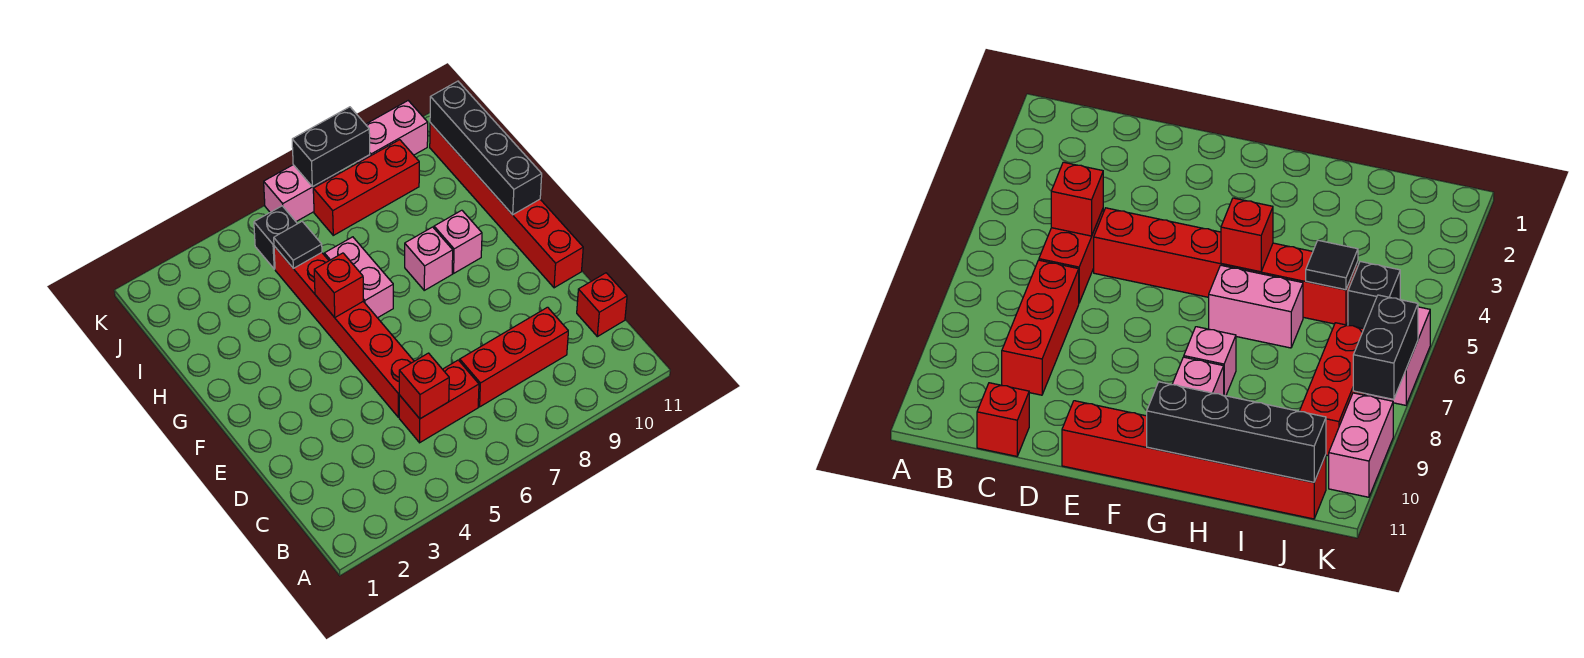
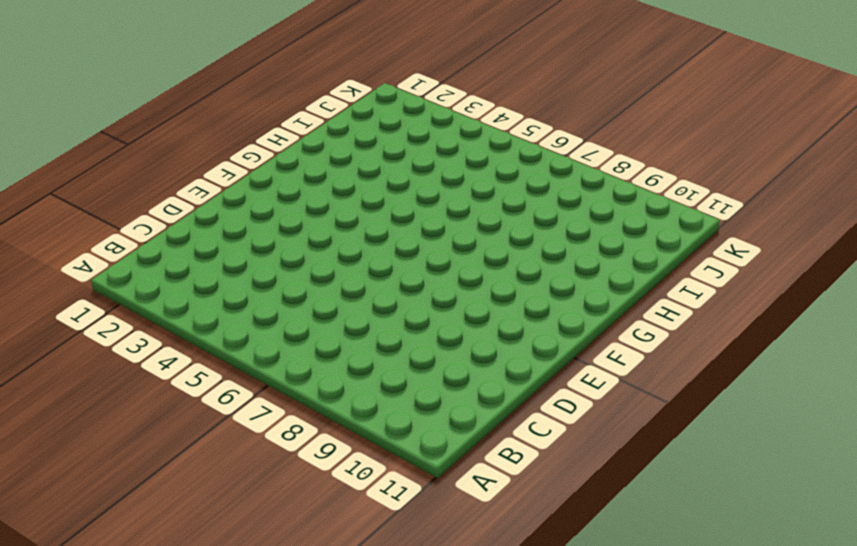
none -> red 1x2 brick [399,360,479,443]
none -> red 1x3 brick [460,307,568,407]
none -> red 1x1 brick [577,273,627,337]

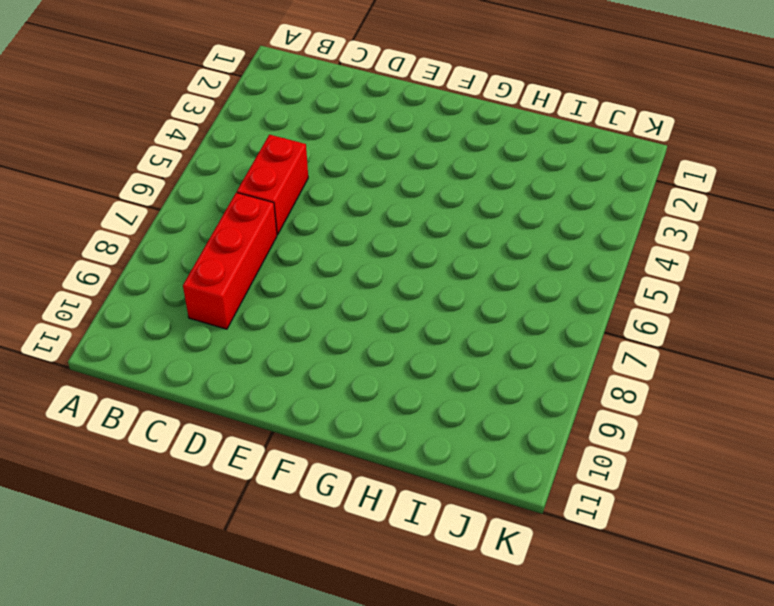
none -> red 1x1 brick [577,273,627,337]
none -> red 1x6 brick [274,246,414,417]
none -> red 1x6 brick [430,123,583,288]

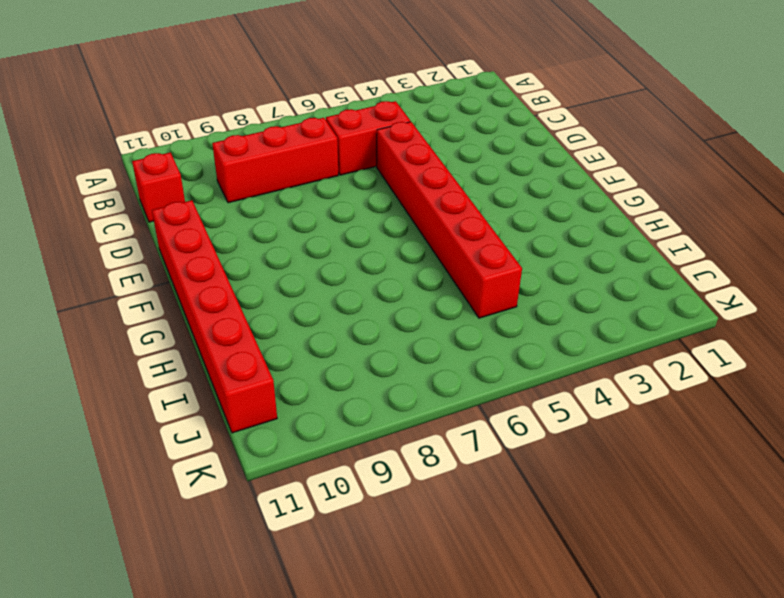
none -> pink 1x2 brick [324,237,393,318]
none -> pink 1x1 brick [405,227,453,290]
none -> pink 1x1 brick [434,210,482,273]

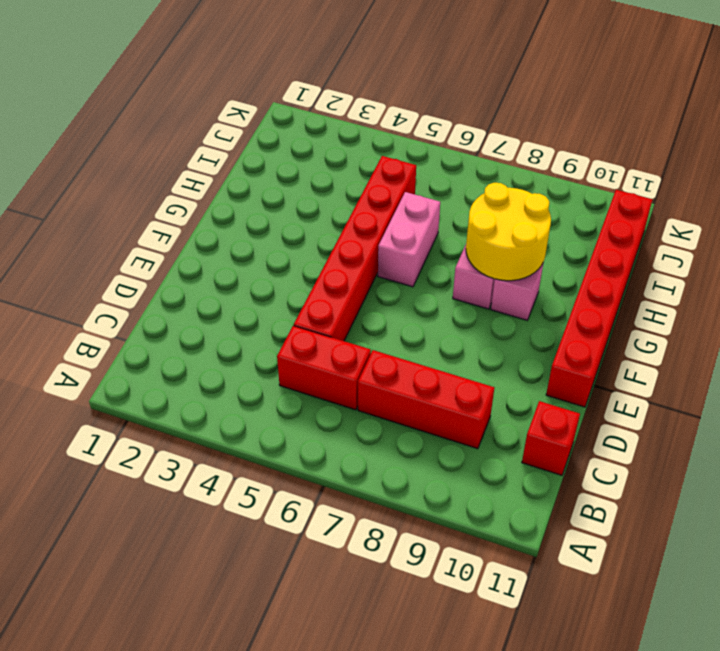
yellow 2x2 round brick [466,183,551,281] -> none
none -> black 1x1 brick [254,206,297,269]
none -> red 1x3 brick [313,140,419,235]
none -> pink 1x2 brick [264,165,340,222]

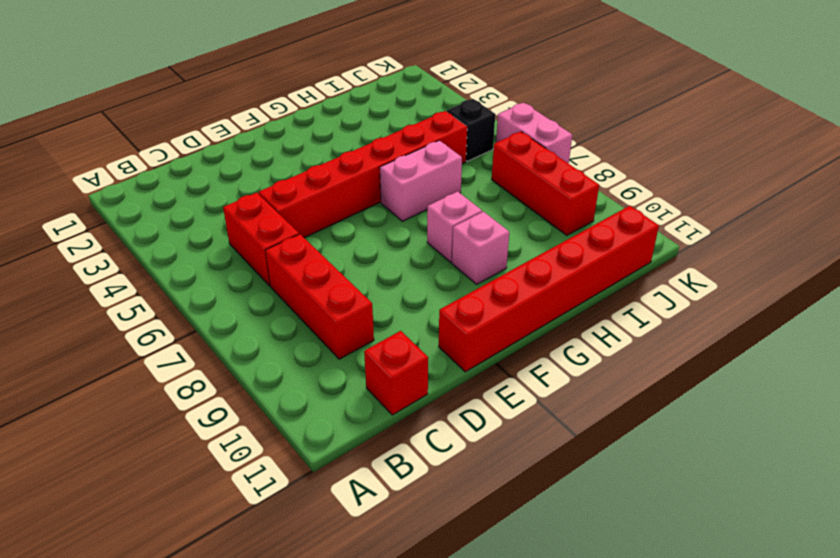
none -> pink 1x2 brick [357,101,428,163]
none -> red 1x1 brick [399,353,449,419]
none -> red 1x1 brick [314,253,363,317]

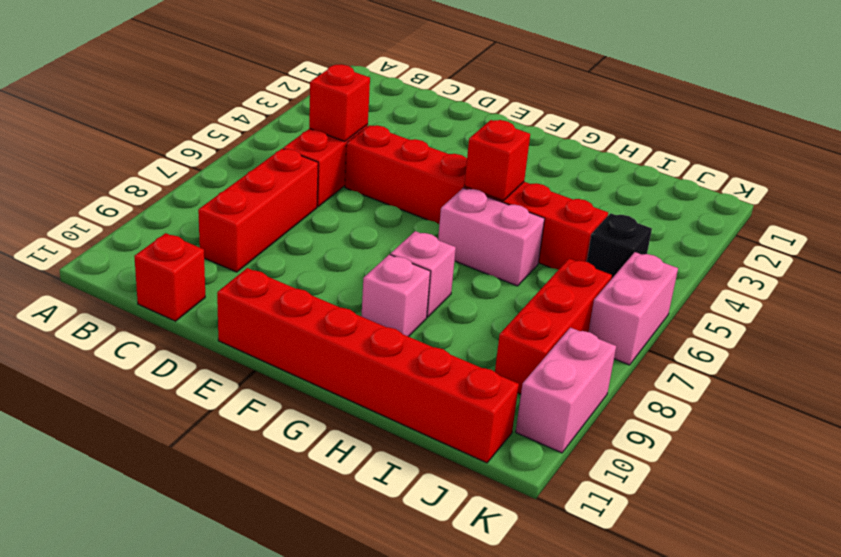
none -> black 1x4 brick [430,81,542,215]
none -> black 1x1 tile [274,221,322,268]
none -> black 1x2 brick [292,107,370,187]

